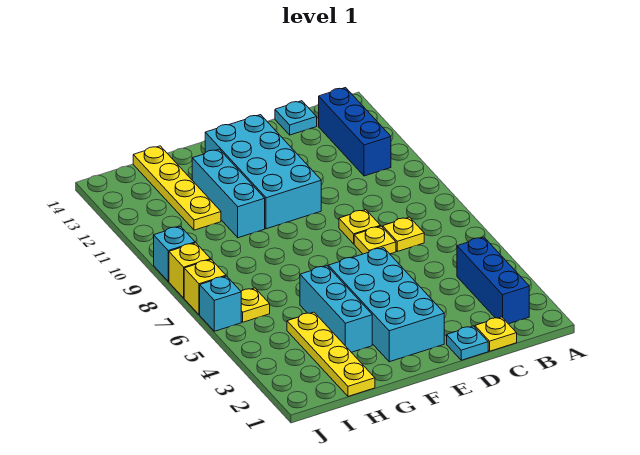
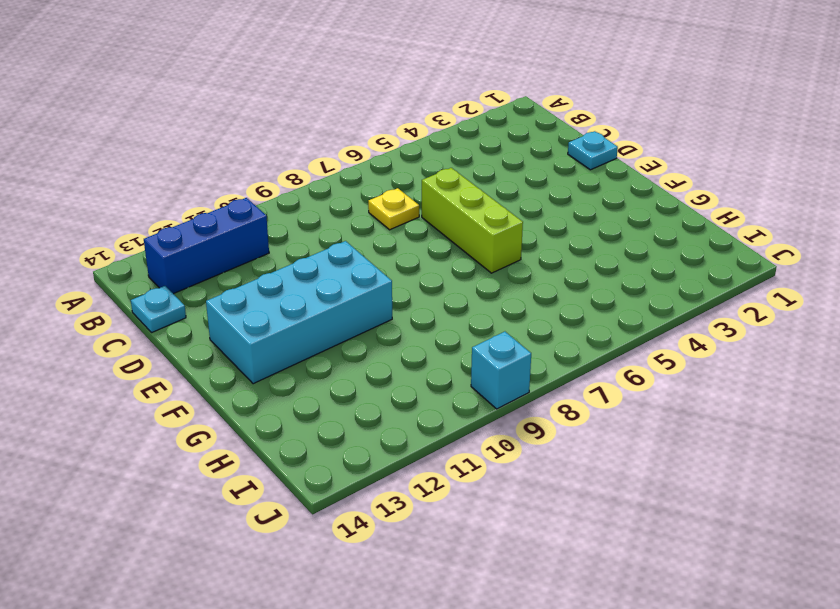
lime 1x3 brick [422,168,523,273] -> none
none -> blue 1x3 brick [457,237,529,324]
none -> yellow 1x1 plate [475,317,517,351]
none -> yellow 1x1 plate [354,226,396,254]

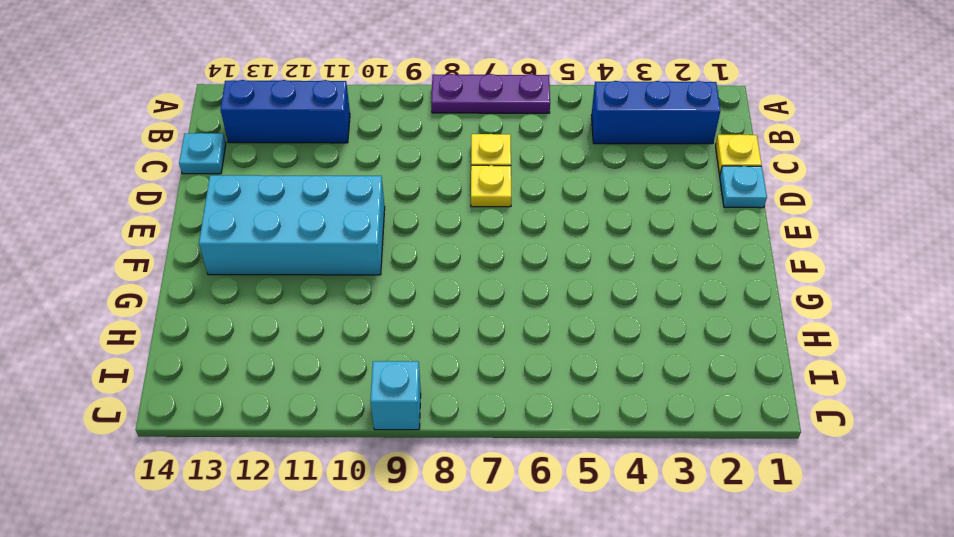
purple 1x3 plate [431,74,550,113] -> none
none -> yellow 1x1 plate [339,210,381,244]
none -> cyan 2x4 brick [328,248,444,362]
none -> cyan 1x3 brick [300,266,372,352]

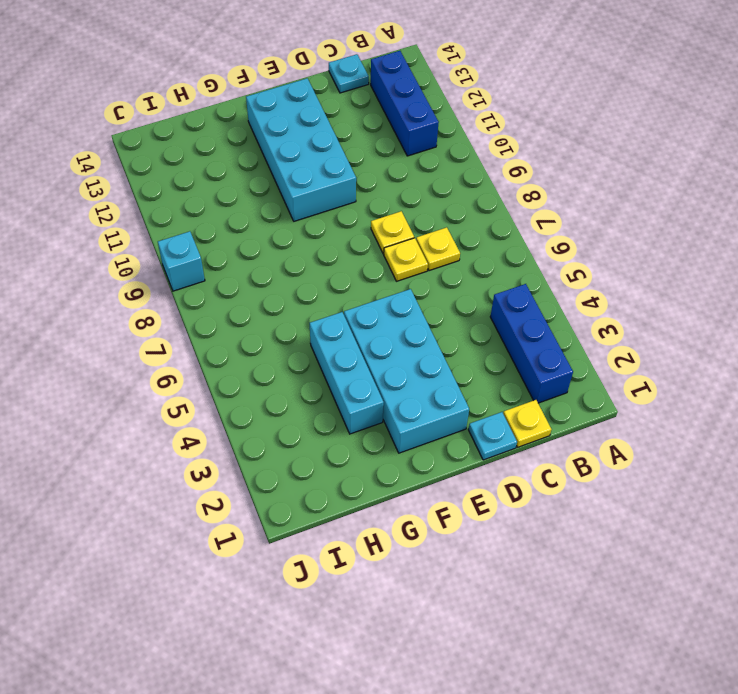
none -> cyan 1x3 brick [192,149,265,238]
none -> yellow 1x4 plate [287,312,375,396]
none -> yellow 1x4 plate [133,146,221,230]

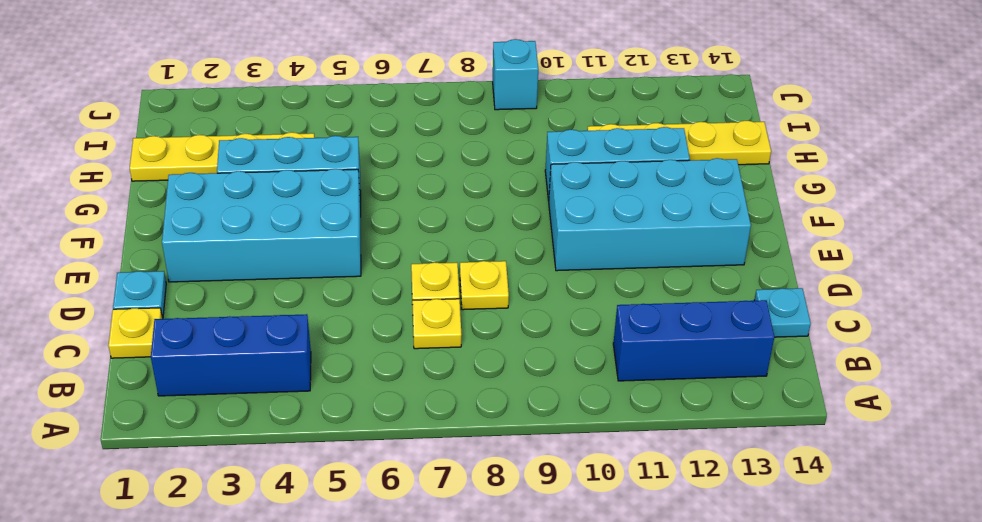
none -> yellow 1x1 plate [241,288,270,322]
none -> cyan 1x1 brick [200,276,241,331]
none -> yellow 1x1 brick [184,260,226,315]

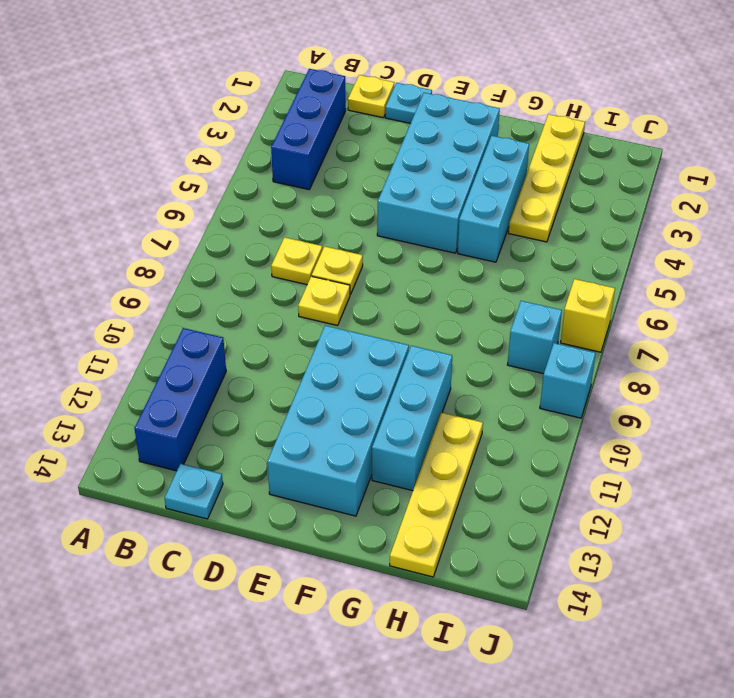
cyan 1x1 brick [507,301,562,374] -> cyan 1x1 brick moved to [200,276,241,331]
none -> yellow 1x1 plate [241,288,270,322]
none -> yellow 1x1 brick [169,243,211,298]

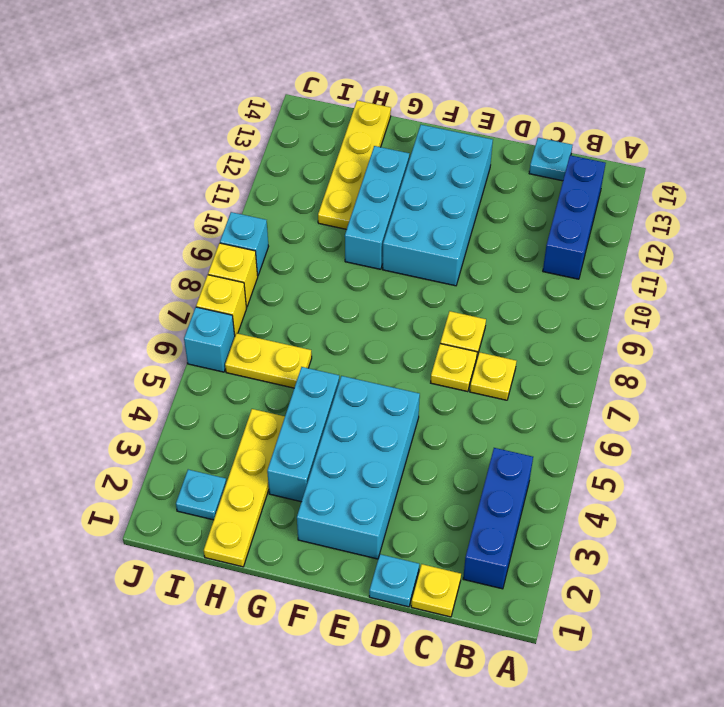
yellow 1x2 plate [225,333,312,388] -> yellow 1x1 plate [241,288,270,322]
cyan 1x1 plate [176,470,226,520] -> none

